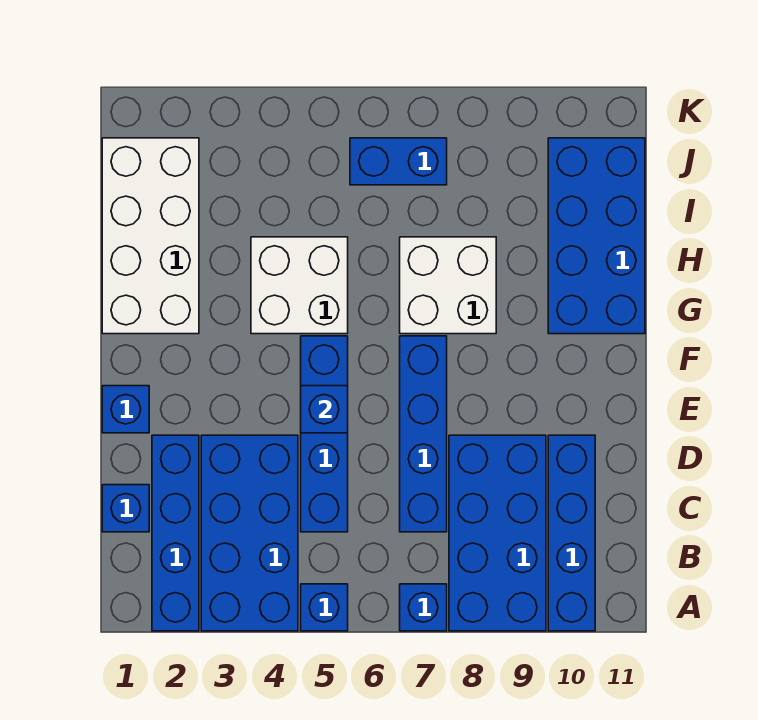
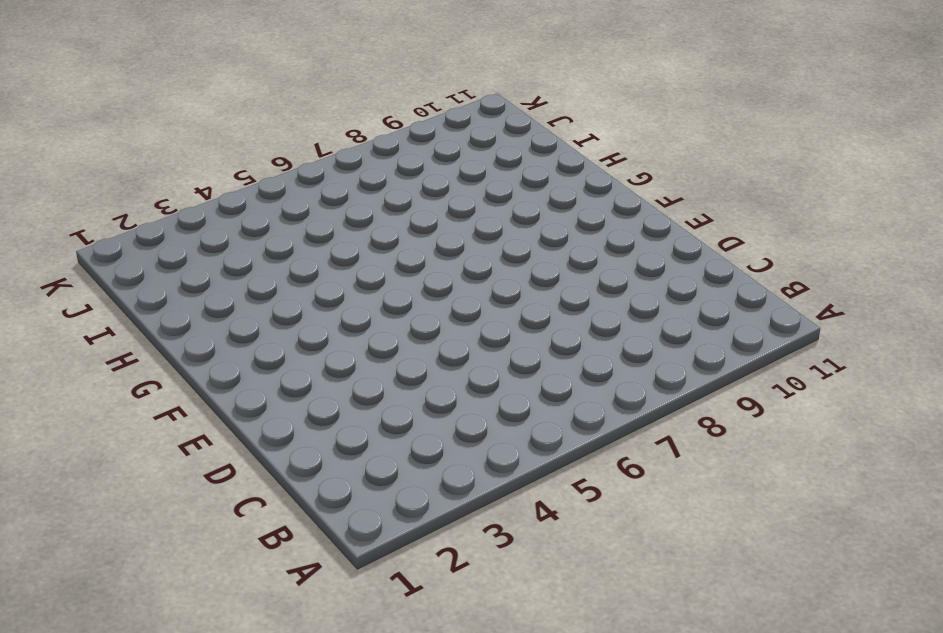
none -> blue 1x4 brick [152,435,199,631]
none -> blue 2x4 brick [201,435,298,631]
none -> blue 1x1 brick [301,584,348,631]

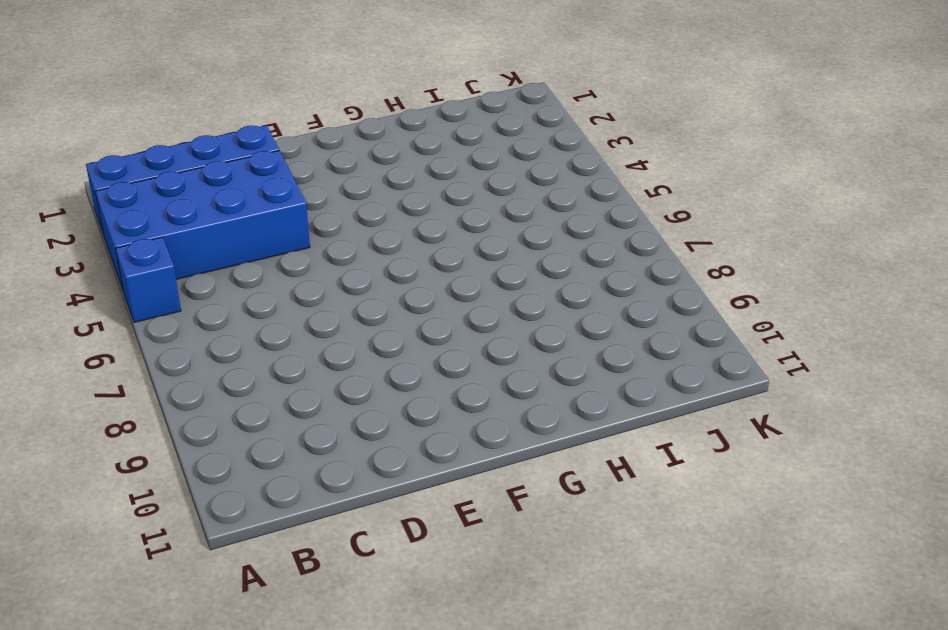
none -> blue 1x1 brick [400,584,447,631]
none -> blue 2x4 brick [449,435,546,631]
none -> blue 1x4 brick [548,435,595,631]

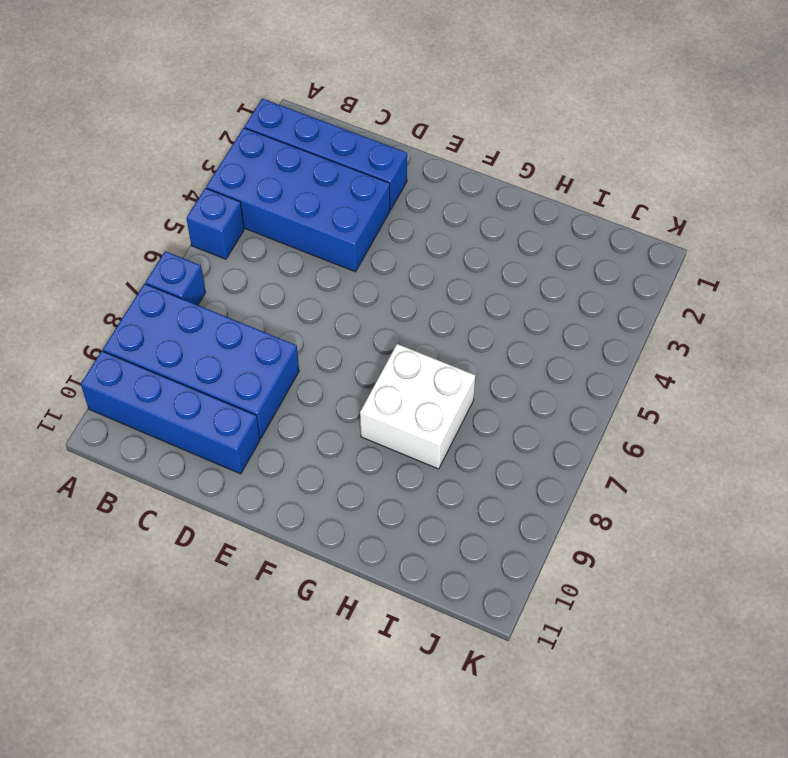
none -> blue 1x1 brick [102,485,149,532]
none -> blue 1x4 brick [301,336,348,532]
none -> blue 1x4 brick [400,336,447,532]

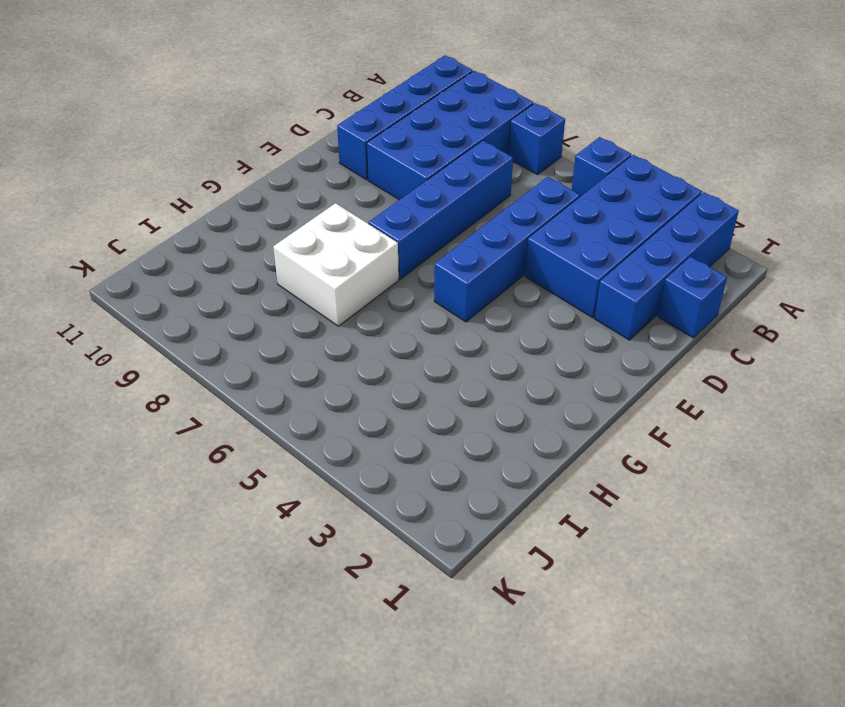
none -> blue 1x1 brick [102,386,149,433]
none -> white 2x4 brick [102,138,199,334]
none -> white 2x2 brick [251,237,348,334]

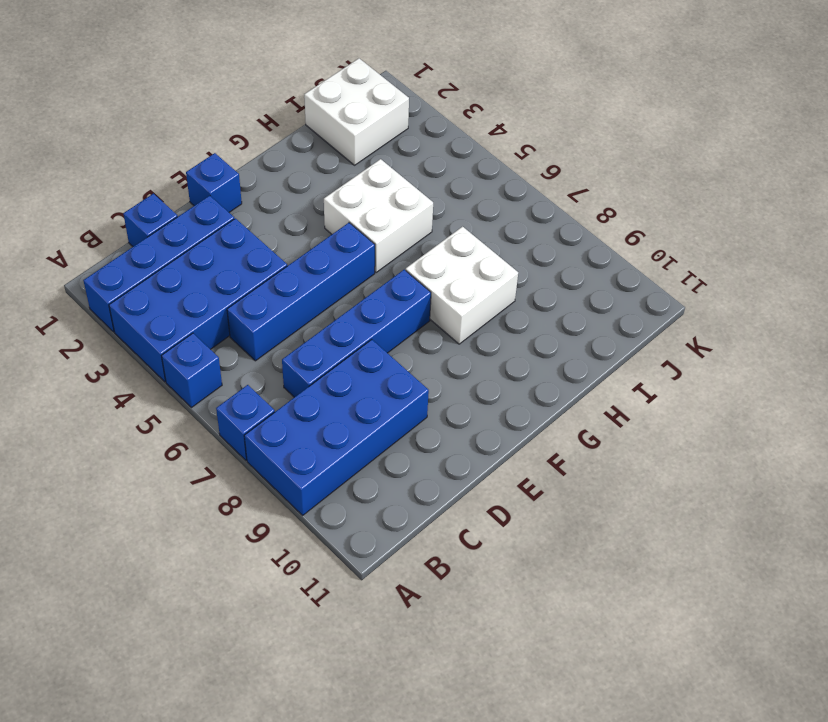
white 2x2 brick [304,58,409,165] -> white 2x4 brick [102,138,199,334]
none -> blue 1x4 brick [548,435,595,631]
none -> blue 2x4 brick [548,138,645,334]
none -> blue 1x2 brick [350,138,447,185]

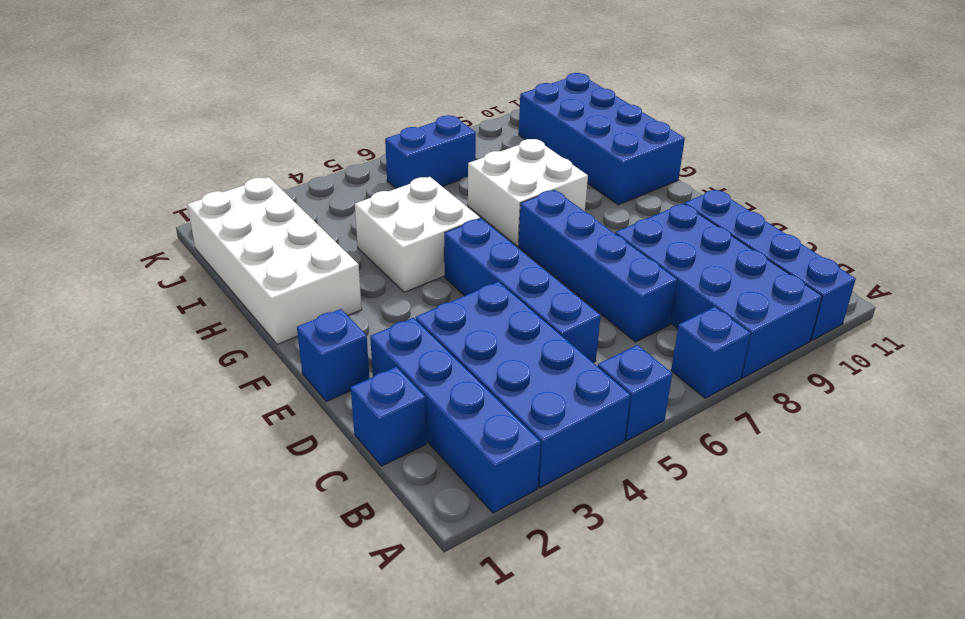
none -> blue 1x1 brick [301,386,348,433]

